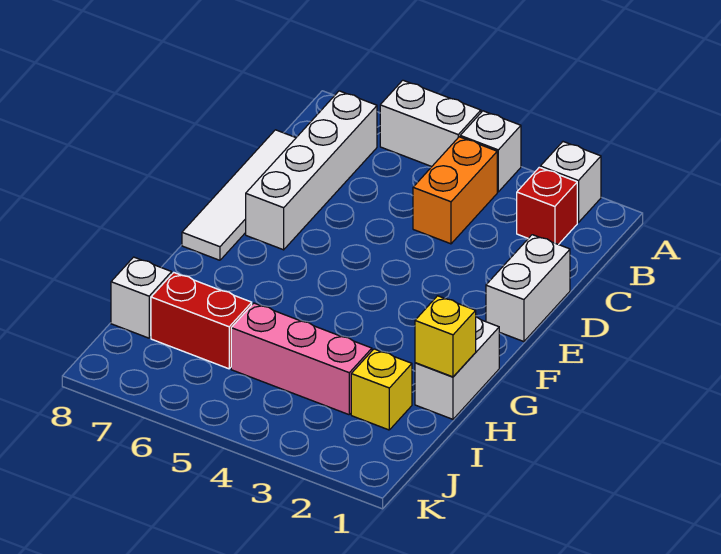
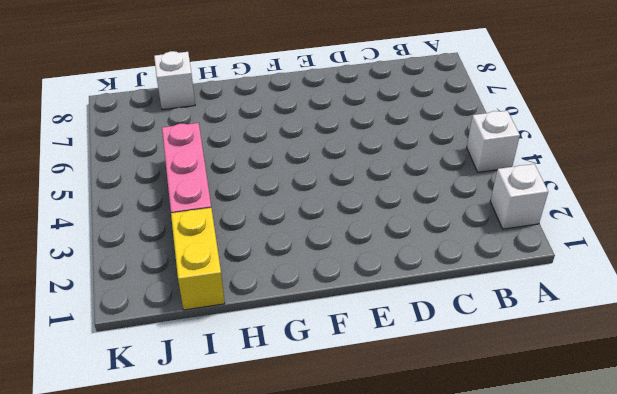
yellow 1x2 brick [171,208,225,310] -> yellow 1x1 brick [351,349,412,430]
none -> white 1x2 brick [380,80,481,167]
none -> red 1x1 brick [517,167,577,245]
none -> orange 1x2 brick [413,137,497,244]

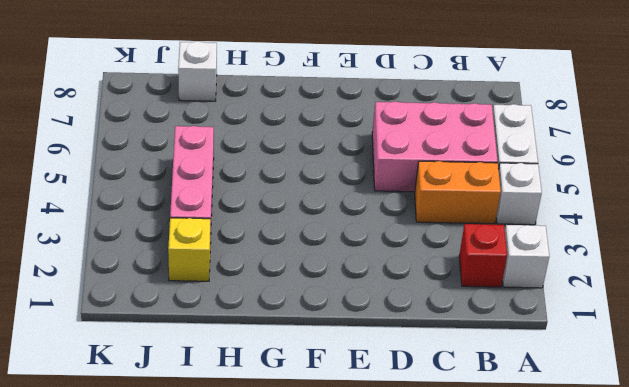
pink 2x3 brick [372,101,498,192] -> none
none -> white 1x4 brick [246,91,377,250]
none -> white 1x4 tile [182,130,296,260]
none -> white 1x2 brick [486,235,570,342]

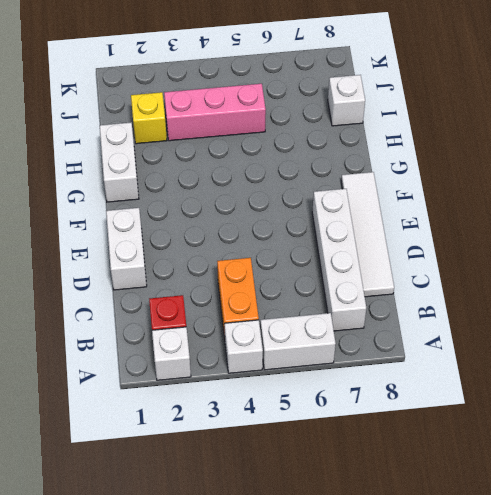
none -> red 1x2 brick [151,272,252,369]
none -> yellow 1x1 brick [415,296,476,377]

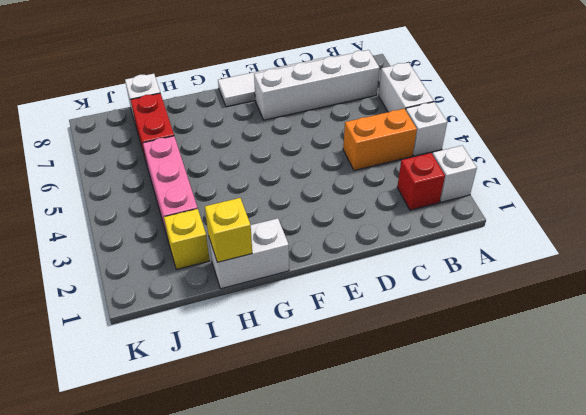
none -> white 1x2 brick [486,235,570,342]

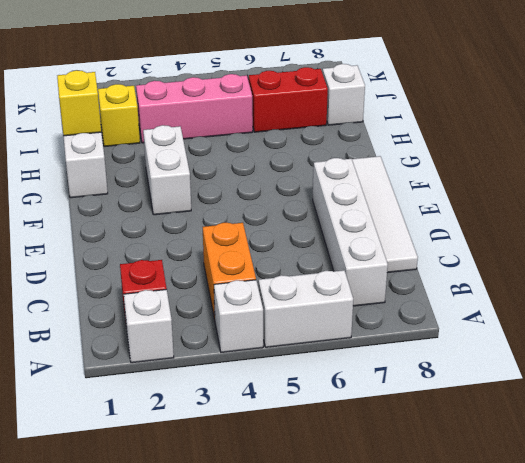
white 1x2 brick [143,125,191,215] -> white 1x2 brick moved to [486,235,570,342]

